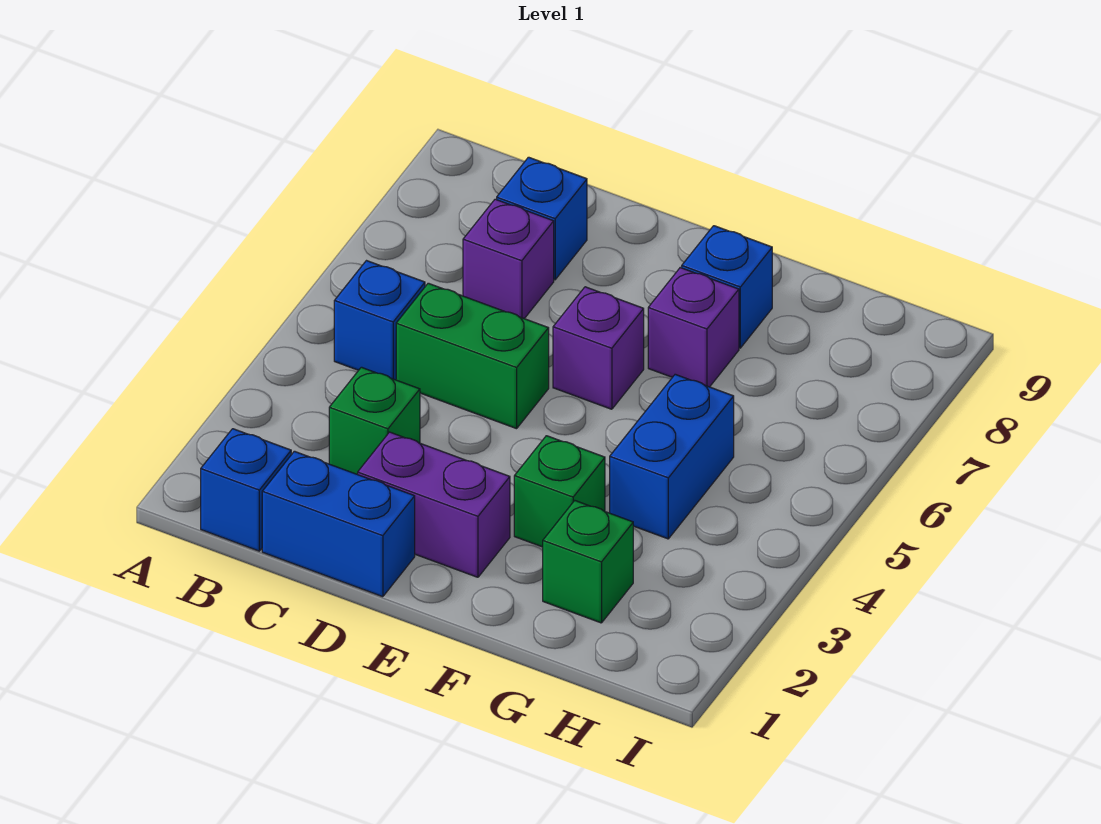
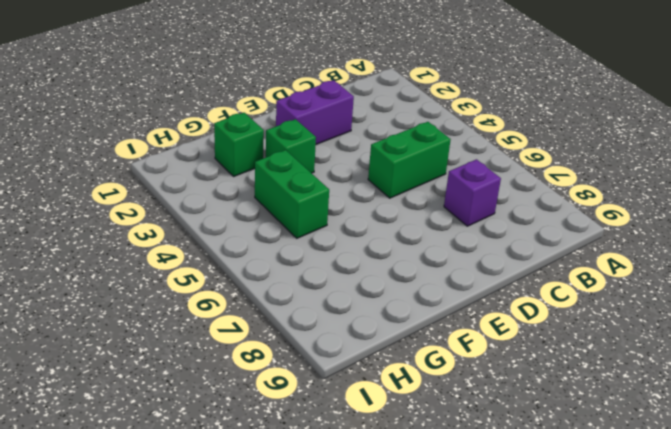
green 1x2 brick [255,150,329,238] -> blue 1x2 brick [610,374,734,539]
none -> blue 1x1 brick [201,429,291,551]
none -> blue 1x1 brick [334,261,425,380]
none -> blue 1x2 brick [262,451,415,597]

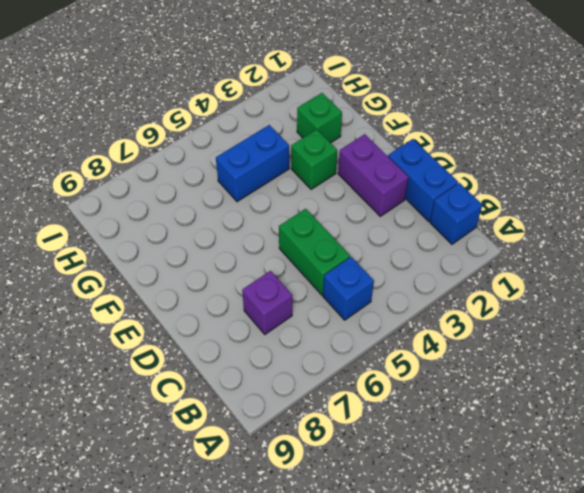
none -> green 1x1 brick [329,367,420,474]
none -> blue 1x1 brick [497,157,587,280]
none -> purple 1x1 brick [553,287,644,409]

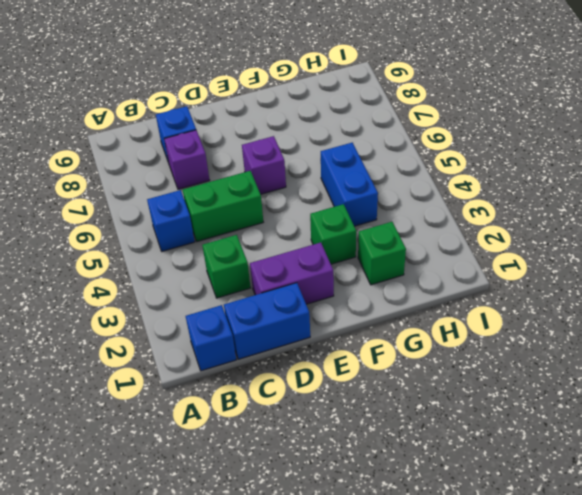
none -> purple 1x1 brick [648,268,739,387]
none -> blue 1x1 brick [682,226,772,348]

